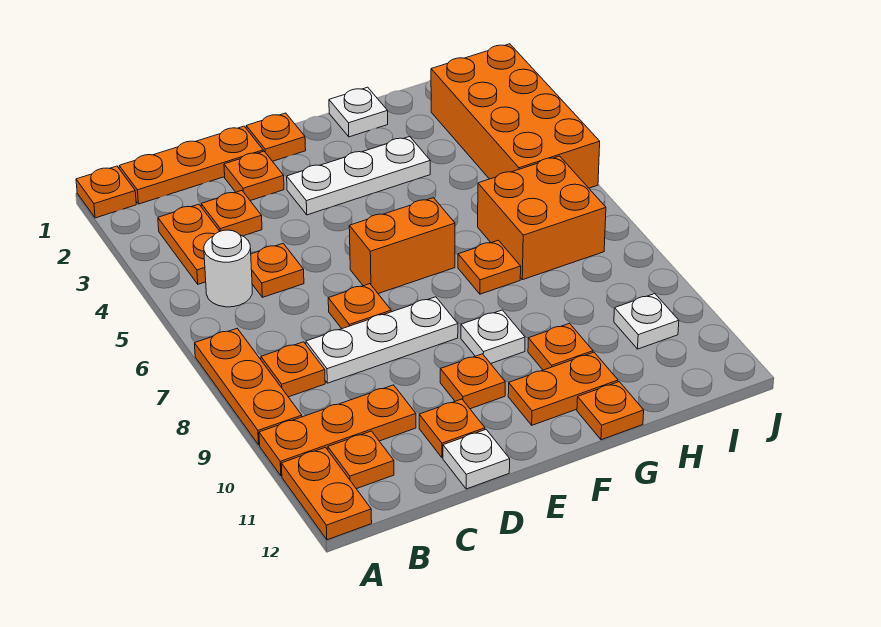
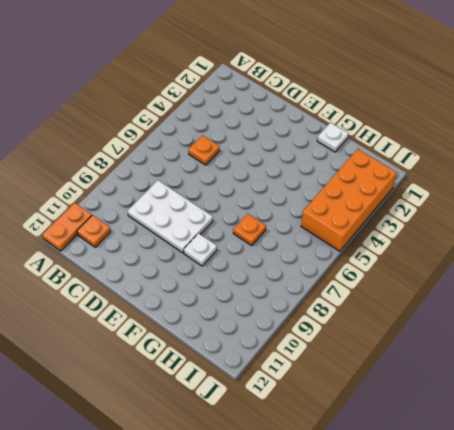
white 2x3 plate [128,180,213,253] -> white 1x3 plate [306,297,458,383]
none -> orange 1x1 plate [76,166,136,218]
none -> orange 1x3 plate [195,329,302,445]
none -> orange 1x3 plate [259,385,416,476]

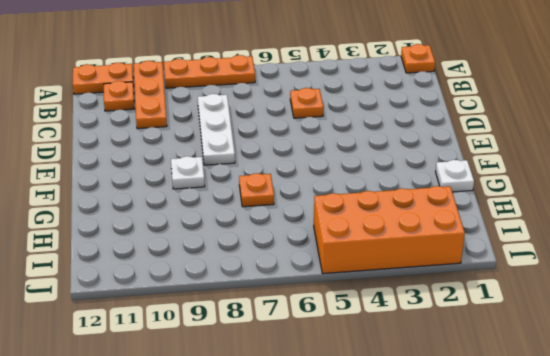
none -> orange 1x3 plate [119,126,263,204]
none -> orange 1x2 plate [158,204,220,284]
none -> white 1x1 round brick [204,230,252,307]

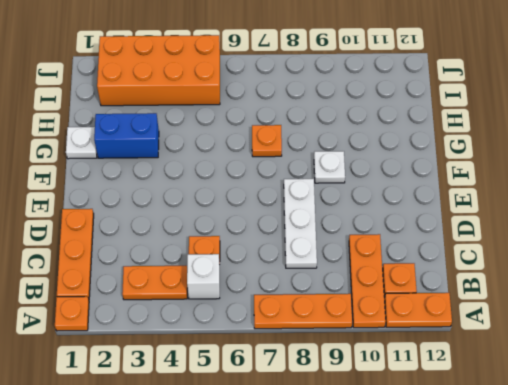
white 1x1 brick [187,254,220,299] -> white 1x1 round brick [204,230,252,307]
blue 1x2 brick [94,113,159,158] -> white 1x3 plate [287,136,430,215]
none -> orange 1x1 plate [261,342,325,397]
none -> orange 1x1 plate [201,191,262,236]
none -> orange 1x1 plate [224,151,284,201]

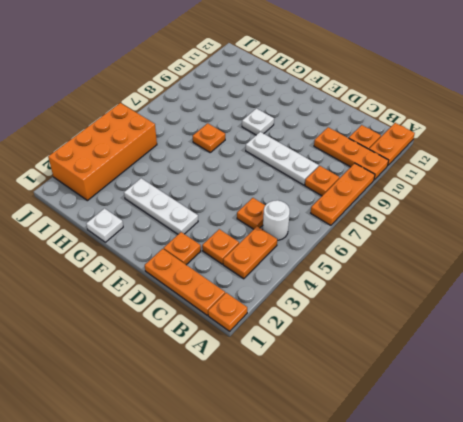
none -> orange 1x1 plate [328,284,391,329]
none -> orange 1x1 plate [419,399,485,458]
none -> white 1x1 plate [443,430,510,489]

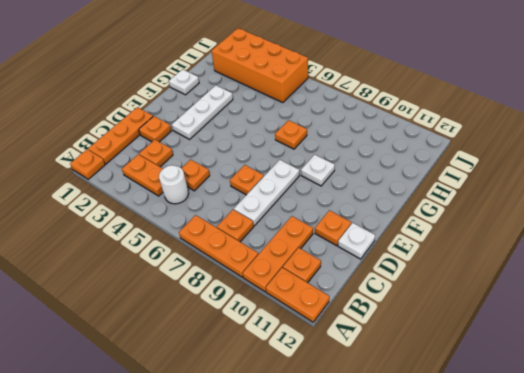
none -> orange 1x1 plate [246,113,306,161]
none -> orange 1x2 brick [349,198,455,294]
none -> orange 1x1 plate [440,354,505,409]

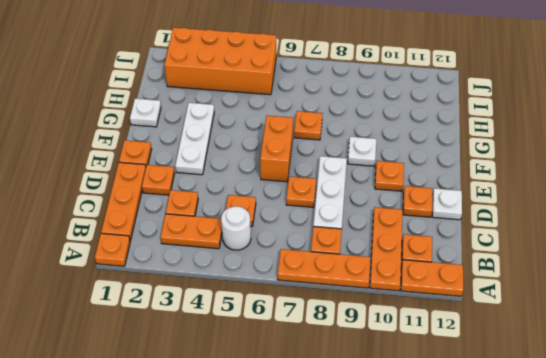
none -> orange 1x2 plate [508,352,618,425]
none -> orange 1x1 plate [528,323,593,370]
none -> orange 1x1 plate [577,382,644,440]

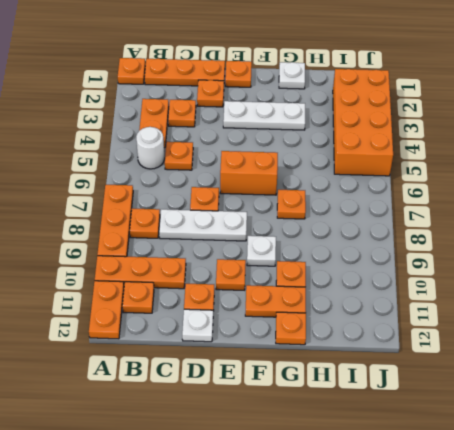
none -> orange 2x2 brick [478,156,606,280]
none -> white 1x1 plate [614,294,679,349]

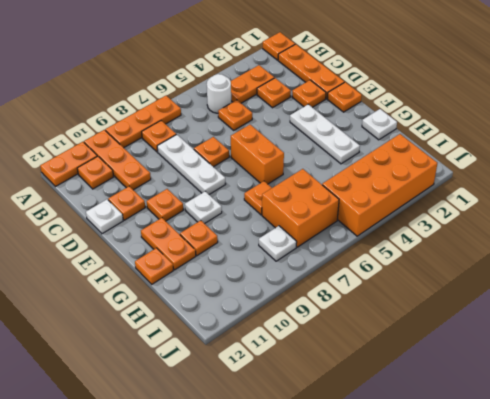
white 1x1 plate [259,226,297,261] -> white 1x1 plate moved to [614,294,679,349]

